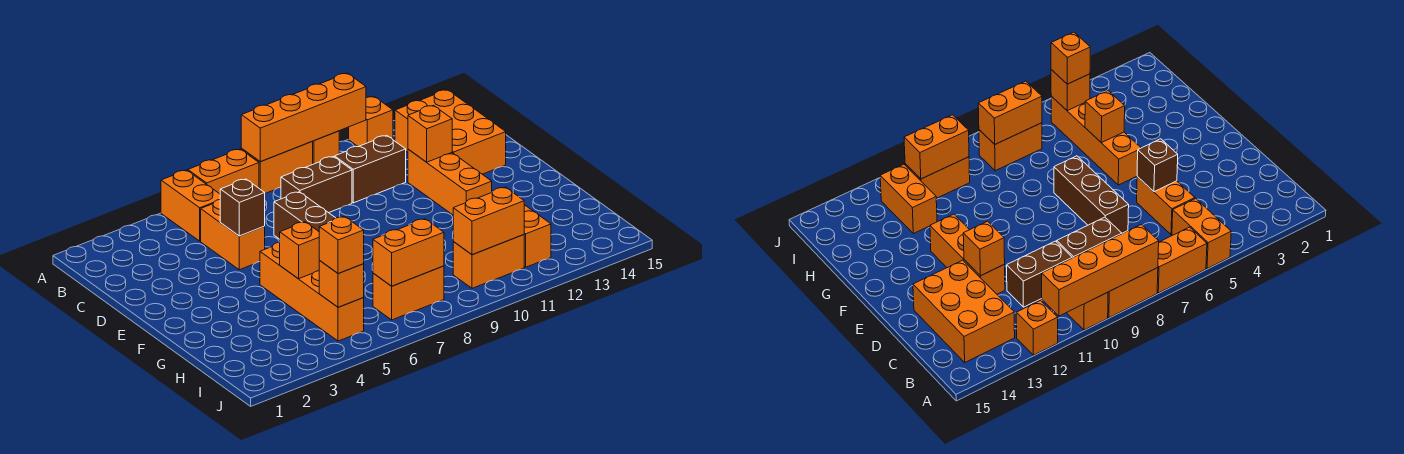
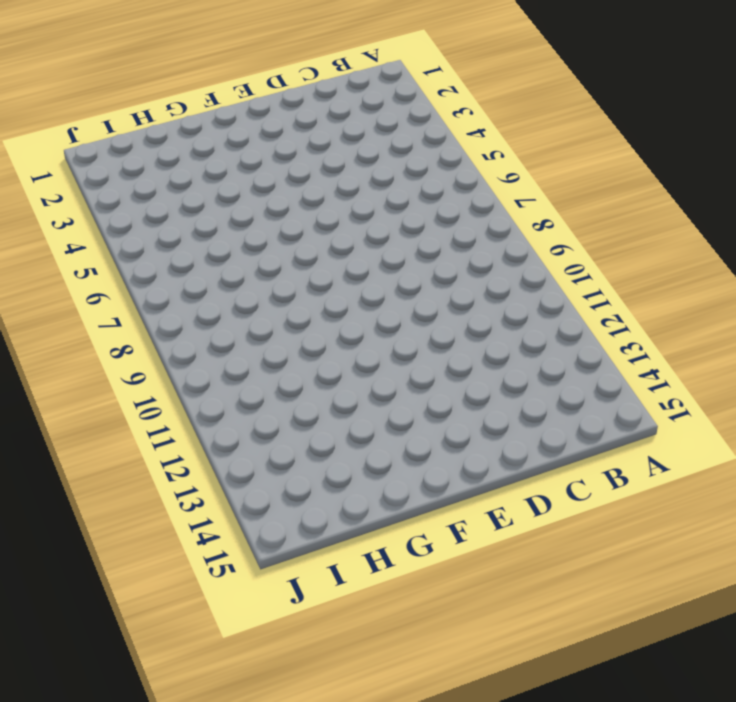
none -> orange 1x2 brick [161,170,220,241]
none -> orange 1x2 brick [188,149,259,194]
none -> orange 1x2 brick [241,142,313,193]

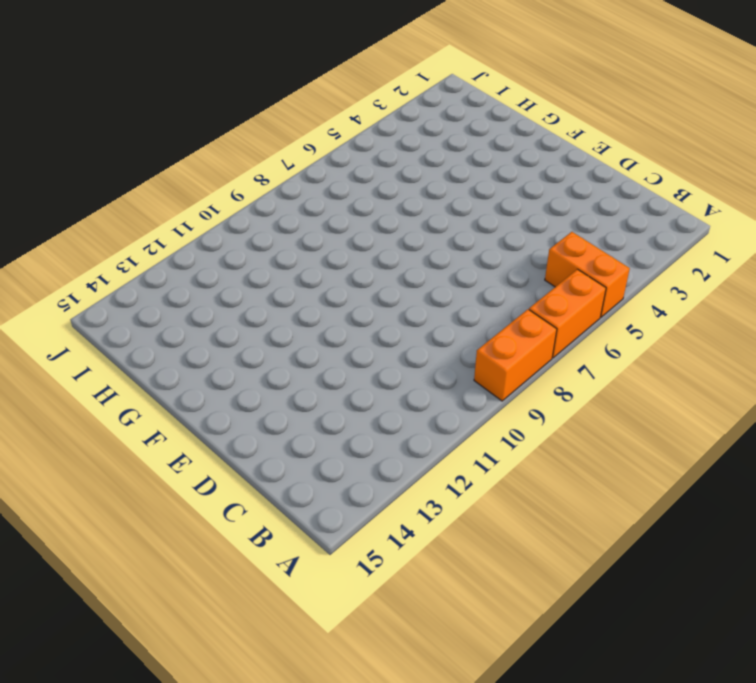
none -> orange 1x1 brick [312,131,339,164]
none -> orange 1x1 brick [349,97,393,147]
none -> orange 2x3 brick [395,90,506,174]

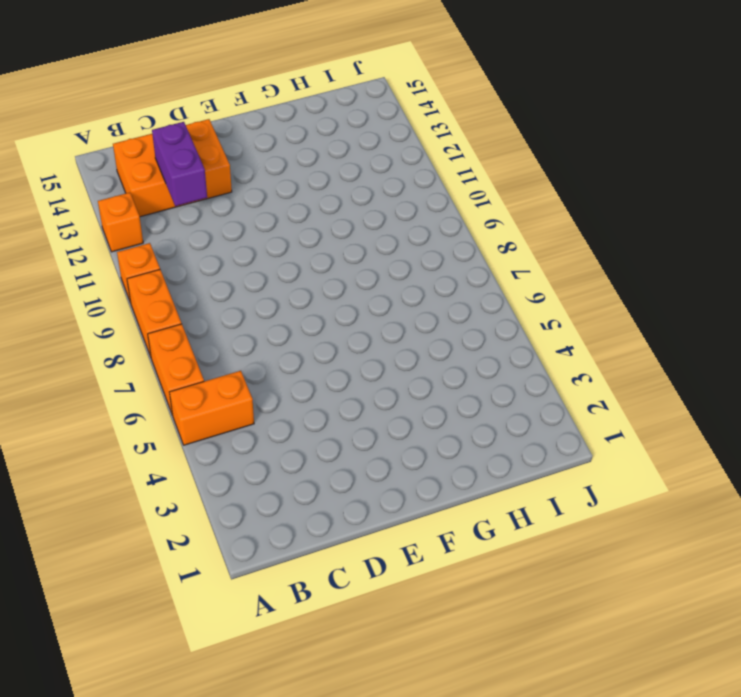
purple 1x2 brick [152,122,207,206] -> none
none -> orange 1x2 brick [201,200,265,270]
none -> brown 1x2 brick [281,157,352,213]
none -> brown 1x2 brick [335,136,406,203]

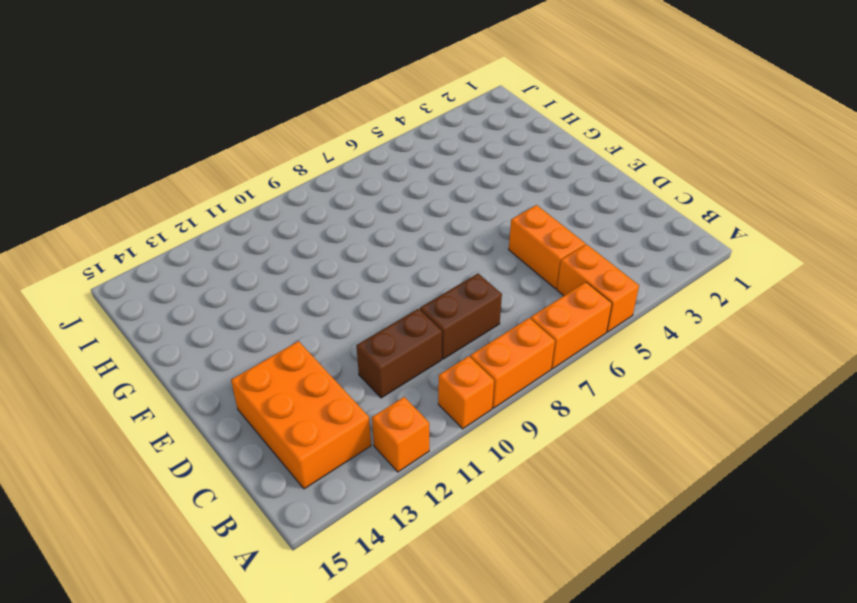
none -> brown 1x3 brick [274,192,335,239]
none -> orange 1x3 brick [408,149,492,215]
none -> orange 1x4 brick [260,242,364,341]

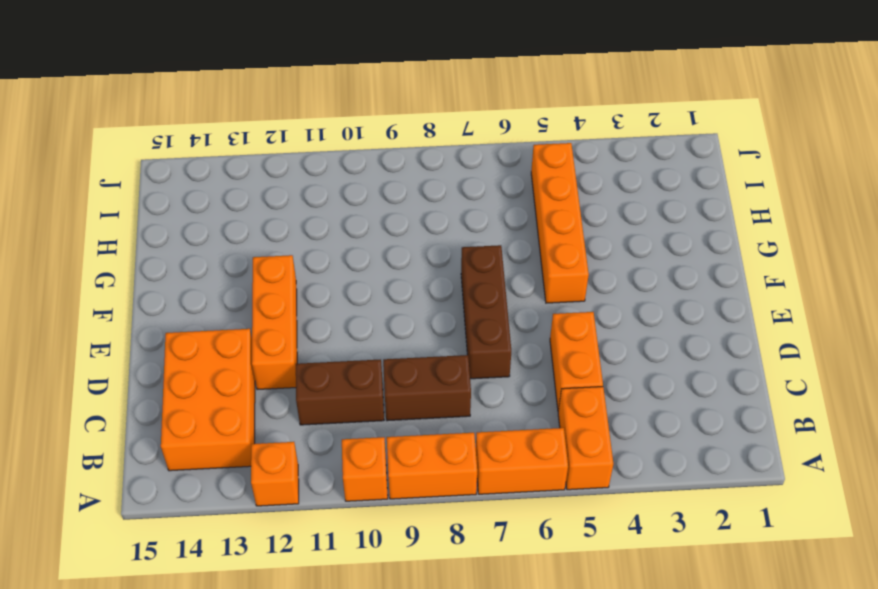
none -> orange 1x2 brick [524,205,551,267]
none -> orange 1x2 brick [373,266,444,320]
none -> orange 1x2 brick [453,235,524,288]

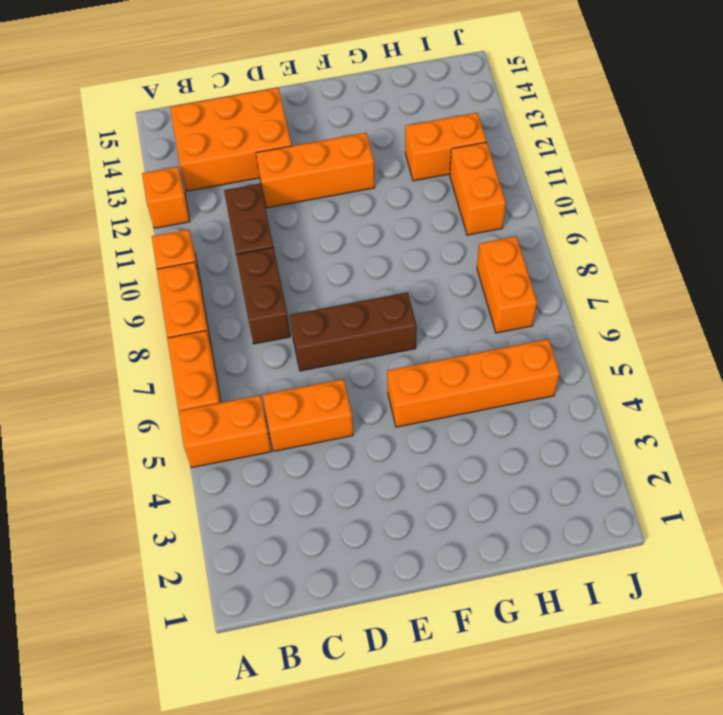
none -> orange 1x4 brick [241,73,366,161]
none -> brown 1x1 brick [220,179,265,236]
none -> orange 1x1 brick [408,105,452,162]

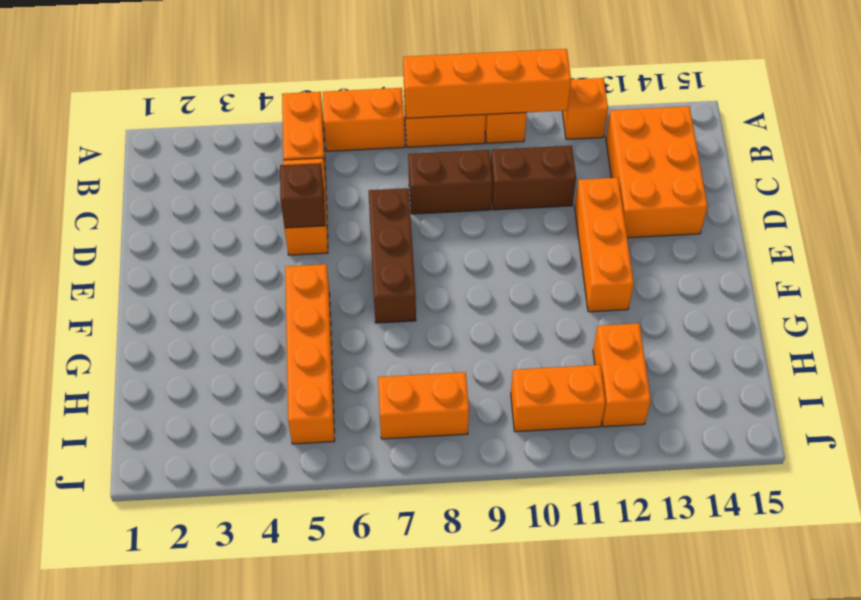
none -> orange 1x1 brick [408,105,452,162]
none -> orange 1x1 brick [280,222,320,279]
none -> orange 1x1 brick [319,261,364,307]

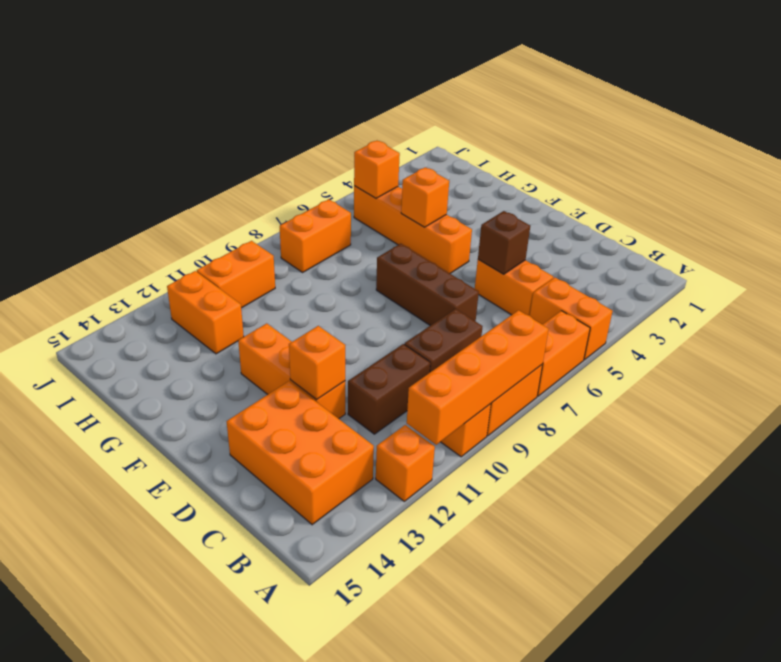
none -> orange 1x2 brick [373,219,444,286]
none -> orange 1x2 brick [453,187,524,255]
none -> orange 1x1 brick [319,217,364,274]

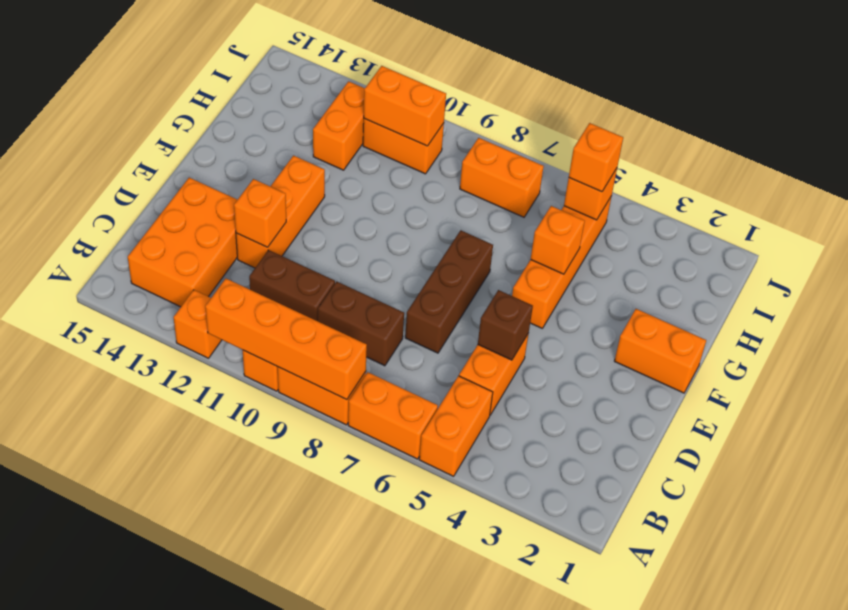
orange 1x2 brick [615,309,706,393] -> orange 1x2 brick moved to [373,219,444,286]

